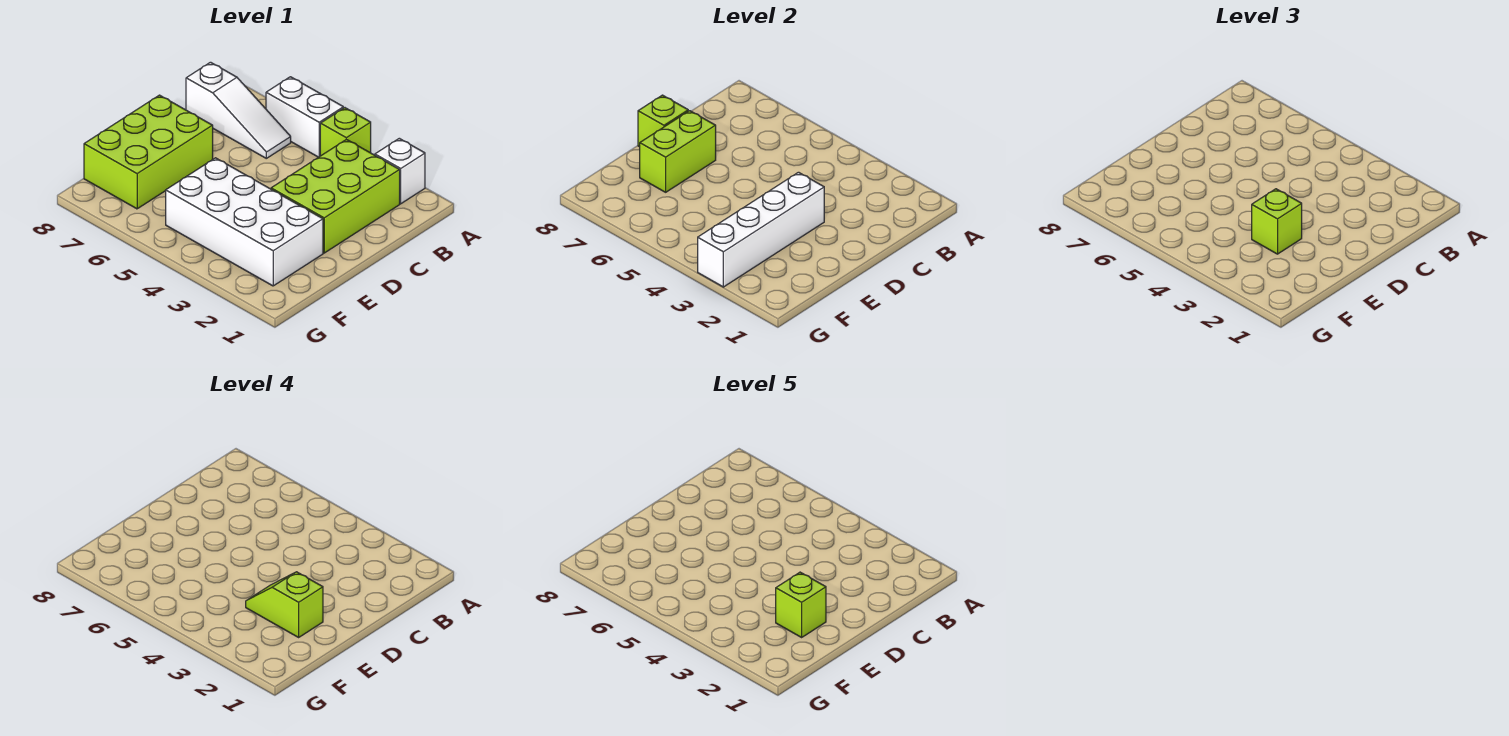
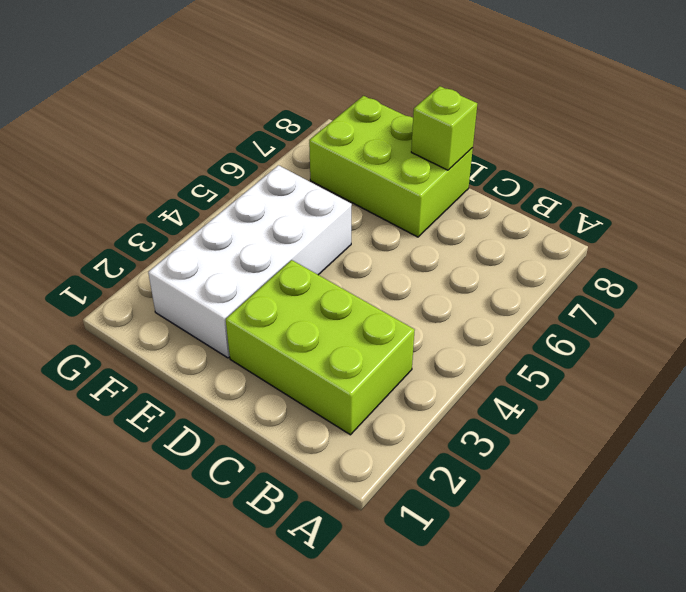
none -> white 1x1 brick [375,138,425,204]
none -> lime 1x1 brick [320,108,371,156]
none -> white 1x2 brick [266,77,343,157]

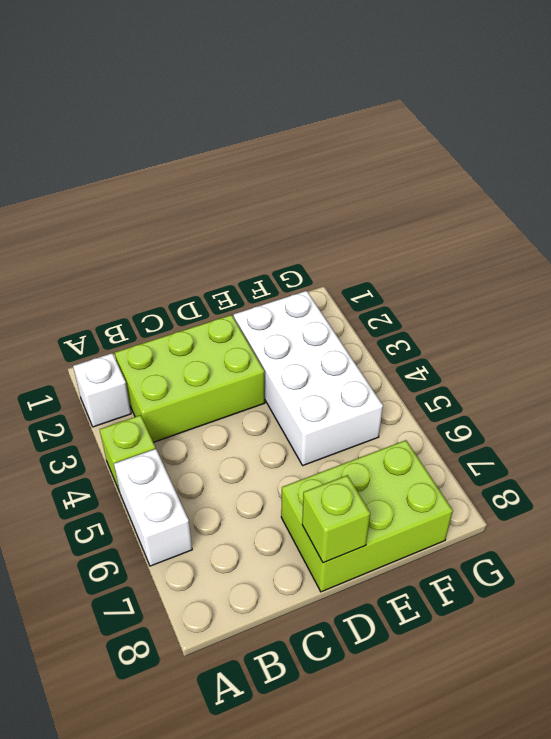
none -> white 1x3 slope [186,62,291,158]
none -> white 1x4 brick [698,172,824,287]
none -> lime 1x2 brick [640,111,716,192]

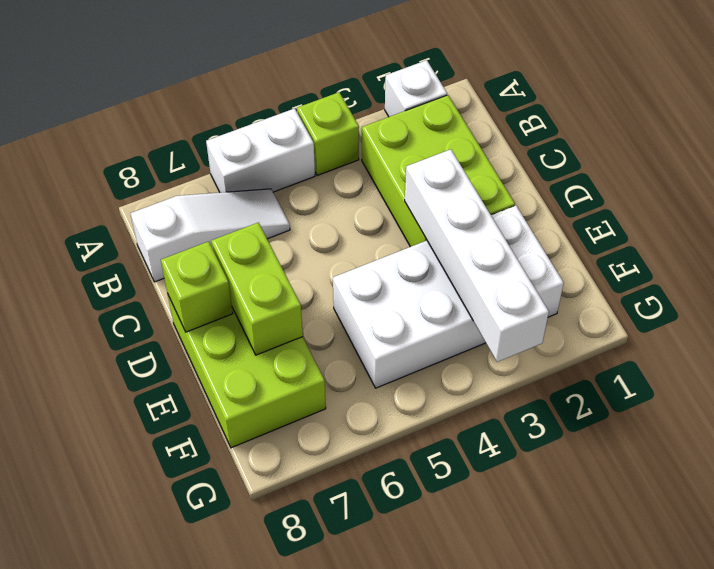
none -> lime 1x1 brick [1252,189,1302,254]
none -> lime 1x2 slope [246,572,323,637]
none -> lime 1x1 brick [776,572,826,637]

